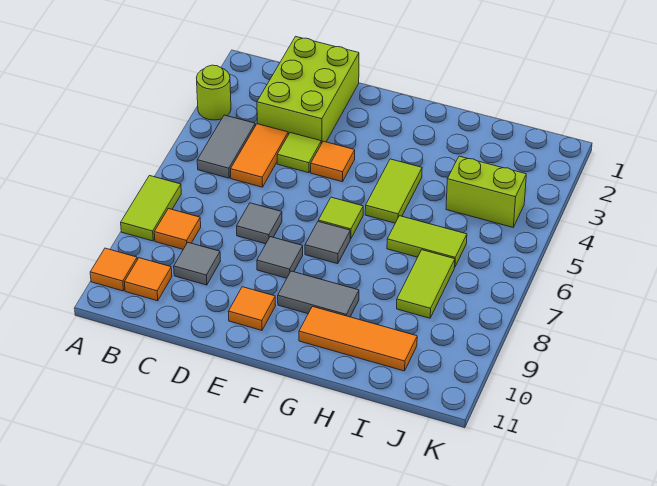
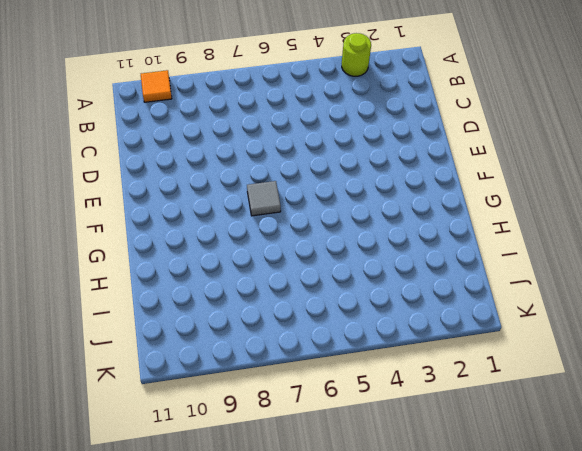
none -> lime 1x2 tile [121,176,181,241]
none -> grey 1x2 tile [197,115,255,178]
none -> orange 1x1 tile [154,209,201,249]

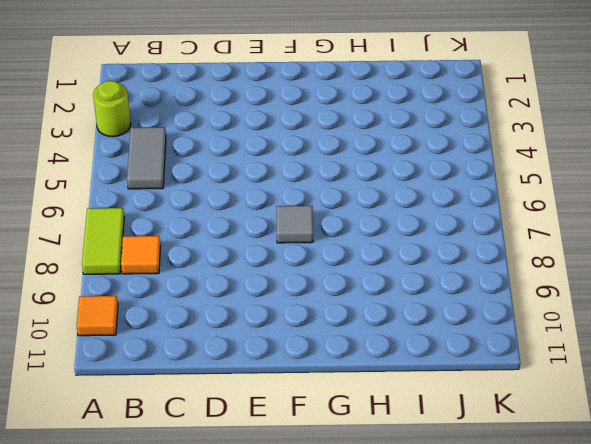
none -> orange 1x1 tile [124,258,172,301]
none -> lime 2x3 brick [257,36,359,144]
none -> orange 1x2 tile [231,124,288,187]

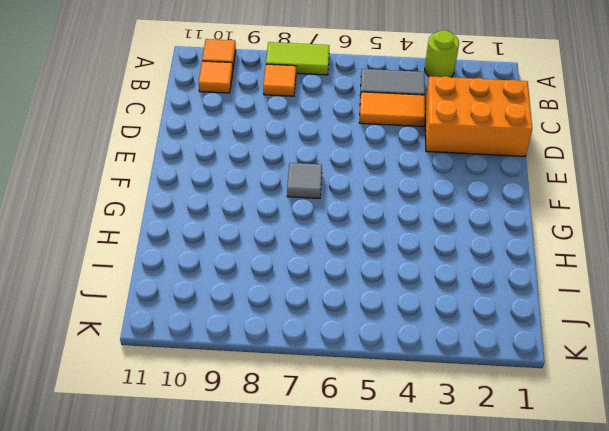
orange 2x3 brick [425,76,532,156] -> lime 2x3 brick [257,36,359,144]
none -> grey 1x1 tile [174,243,220,285]
none -> lime 1x1 tile [277,133,321,173]
none -> grey 1x1 tile [237,203,282,244]

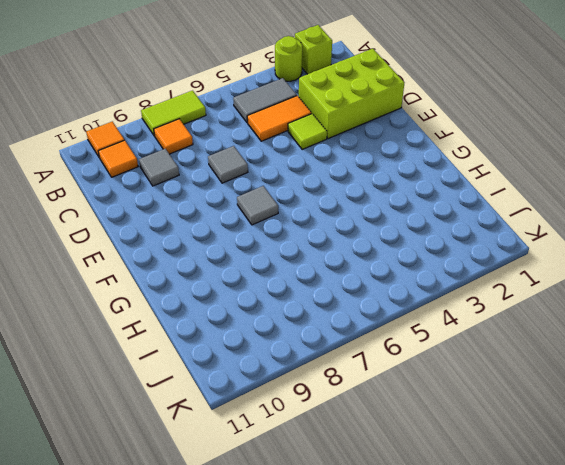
lime 1x1 brick [295,25,332,74] -> none
none -> orange 1x1 tile [311,141,355,182]
none -> grey 1x1 tile [257,237,303,278]
none -> orange 1x1 tile [228,287,276,330]

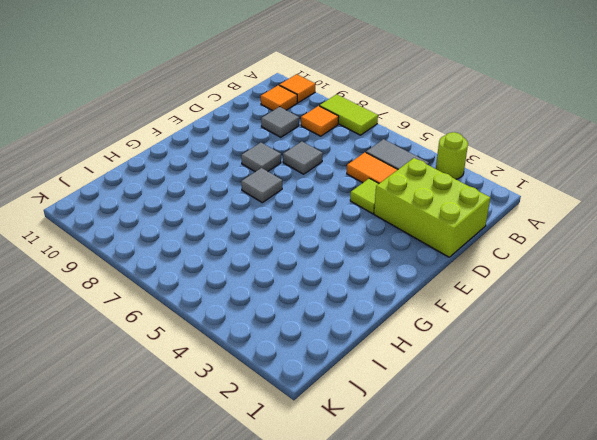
none -> orange 1x1 tile [311,141,355,182]
none -> orange 1x1 tile [228,287,276,330]
none -> lime 1x1 tile [318,197,363,239]

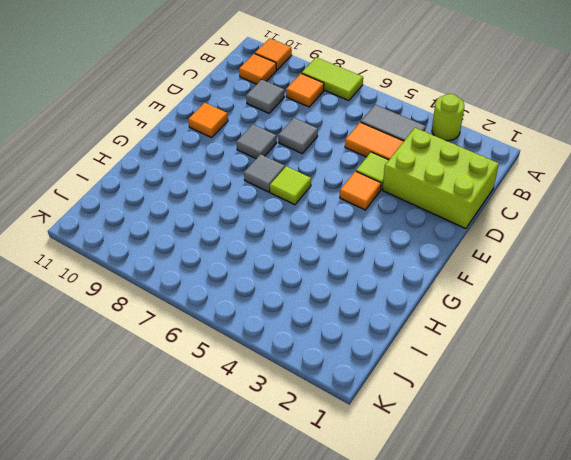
none -> grey 1x2 tile [278,271,359,317]
none -> lime 1x2 tile [365,159,422,223]
none -> orange 1x3 tile [299,306,417,371]

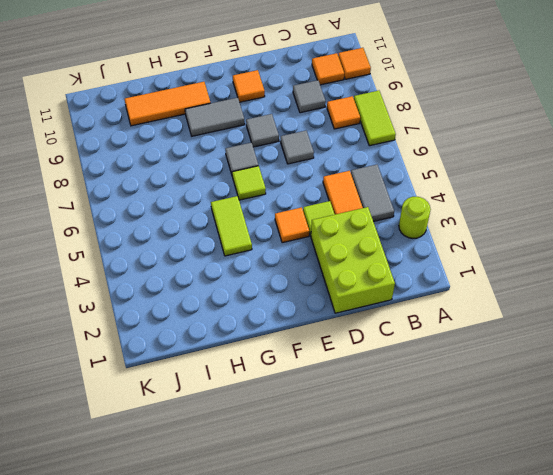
none -> lime 1x2 tile [387,216,467,266]
none -> lime 1x2 brick [446,156,526,227]
none -> lime 1x2 tile [397,250,455,318]

